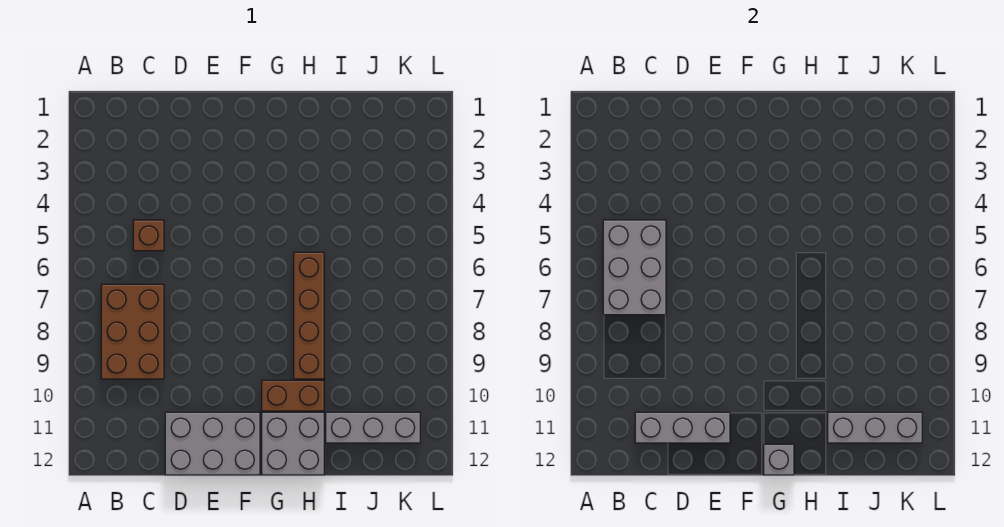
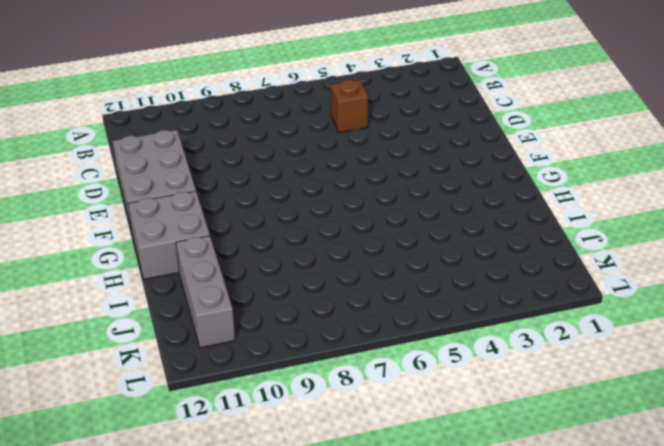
none -> brown 2x3 brick [101,284,164,379]
none -> brown 1x2 brick [262,380,324,411]

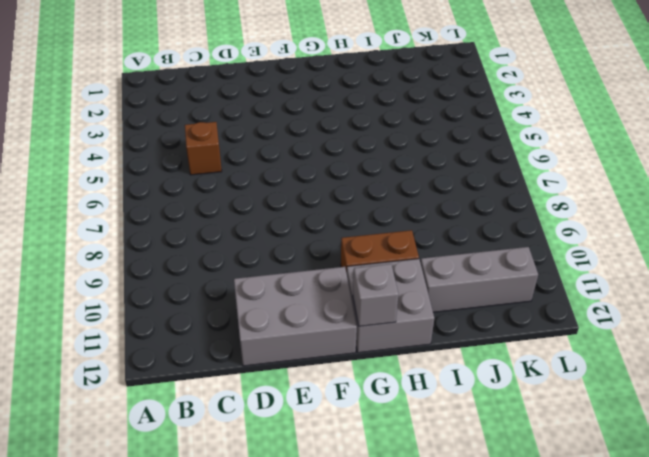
none -> brown 2x3 brick [101,284,164,379]
none -> brown 1x4 brick [294,252,324,379]

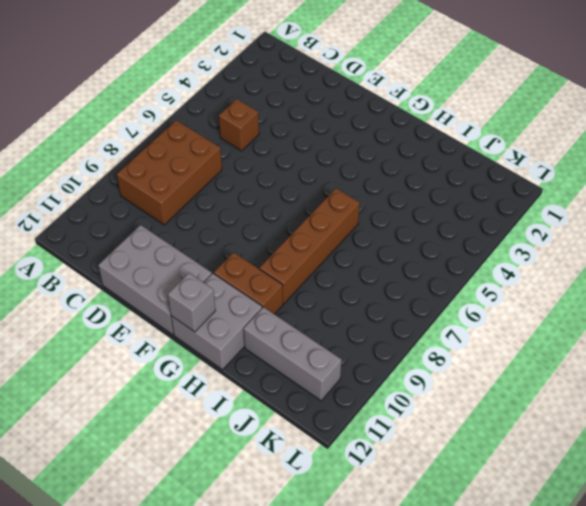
none -> grey 2x3 brick [603,220,666,315]
none -> grey 1x3 brick [635,412,730,443]

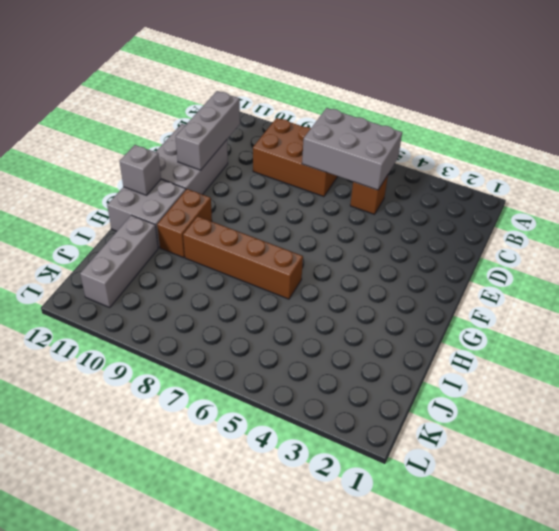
none -> grey 1x3 brick [828,412,922,443]

